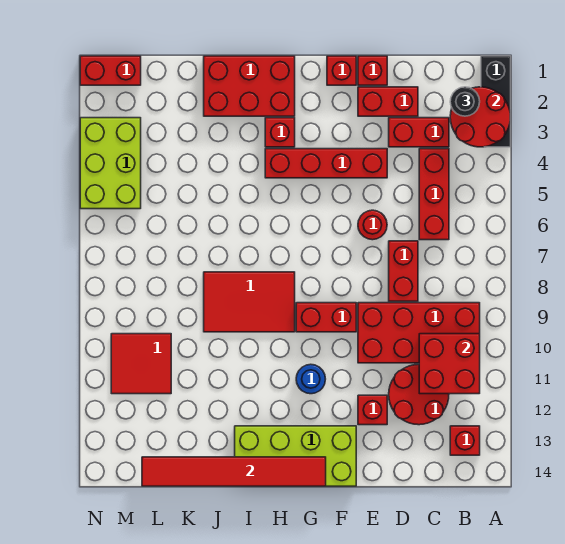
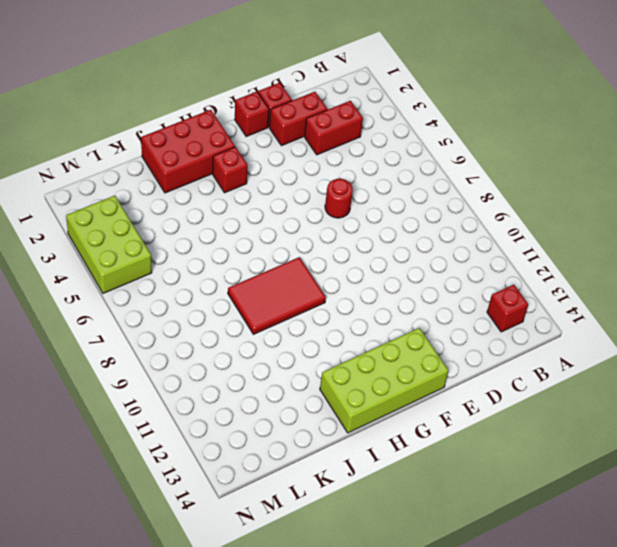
none -> black 1x3 brick [481,56,511,147]
none -> red 2x4 brick [358,303,480,363]
none -> red 1x3 brick [419,149,449,240]

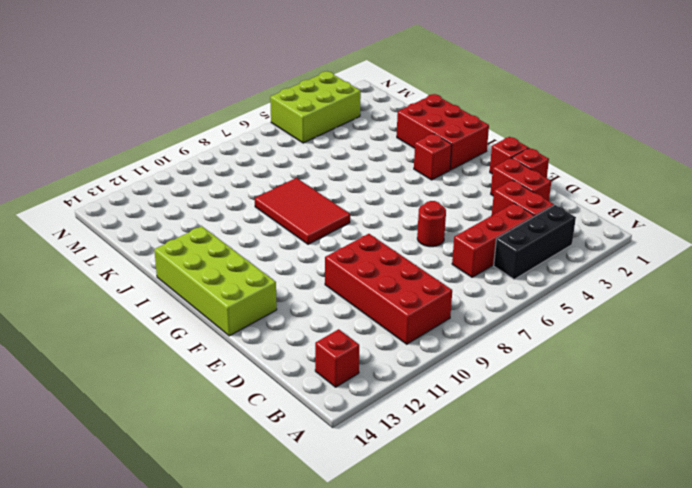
black 1x3 brick [494,205,576,279] -> black 1x3 brick moved to [481,56,511,147]
none -> red 2x2 round brick [389,364,449,425]
none -> red 1x2 brick [389,241,418,301]
none -> red 1x4 brick [265,149,387,178]

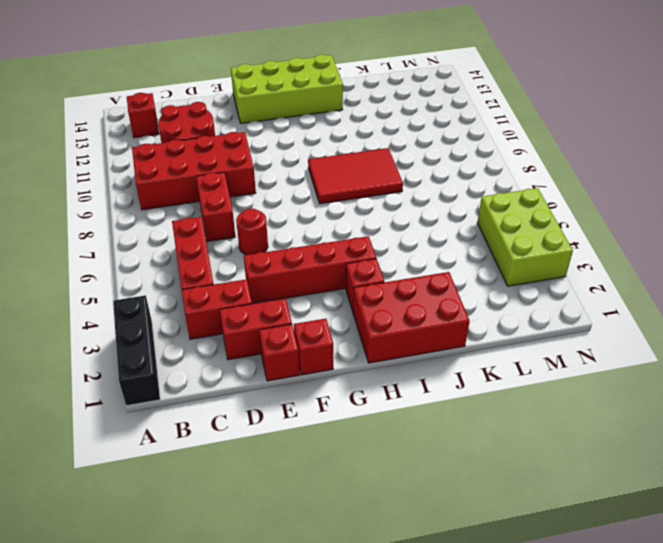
none -> red 1x1 brick [358,395,387,425]
none -> red 1x2 brick [296,303,356,332]
none -> blue 1x1 round brick [296,364,325,394]

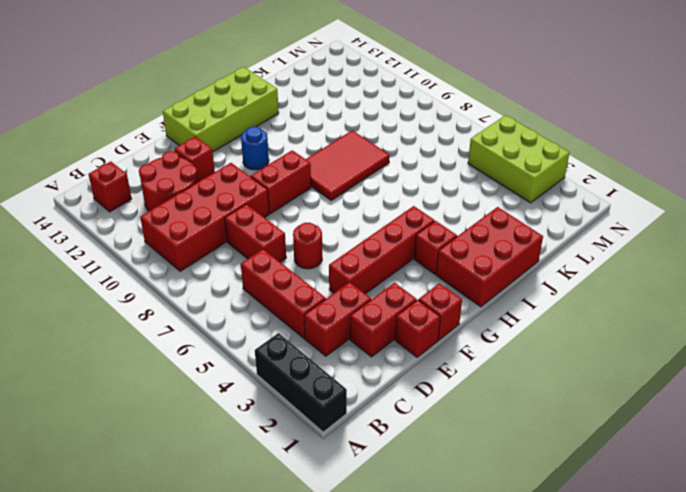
none -> red 2x2 tile [111,334,171,394]
none -> red 1x2 brick [80,56,141,85]
none -> red 2x2 round brick [450,87,510,147]

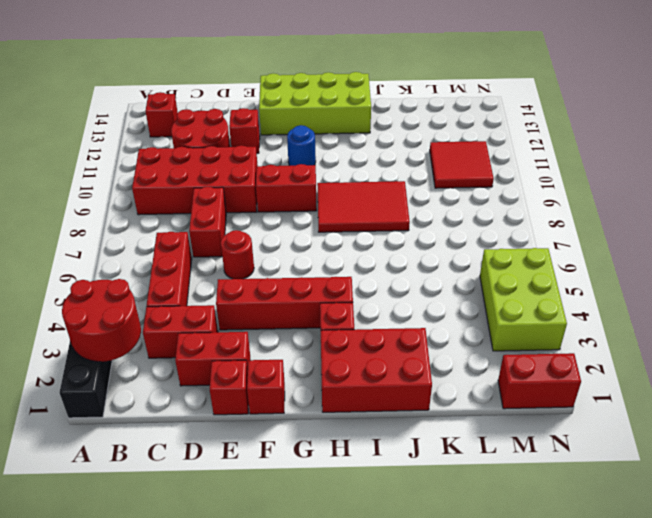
none -> red 2x2 brick [419,334,480,394]
none -> red 1x6 tile [142,457,326,486]
none -> black 1x1 round brick [450,87,480,116]

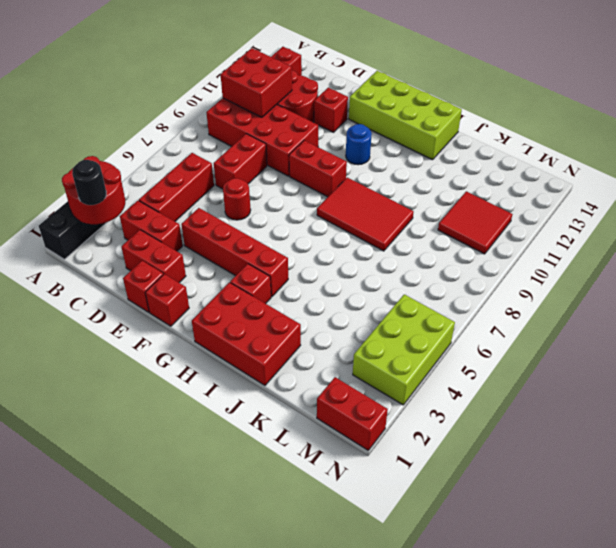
none -> red 1x6 tile [142,457,326,486]

